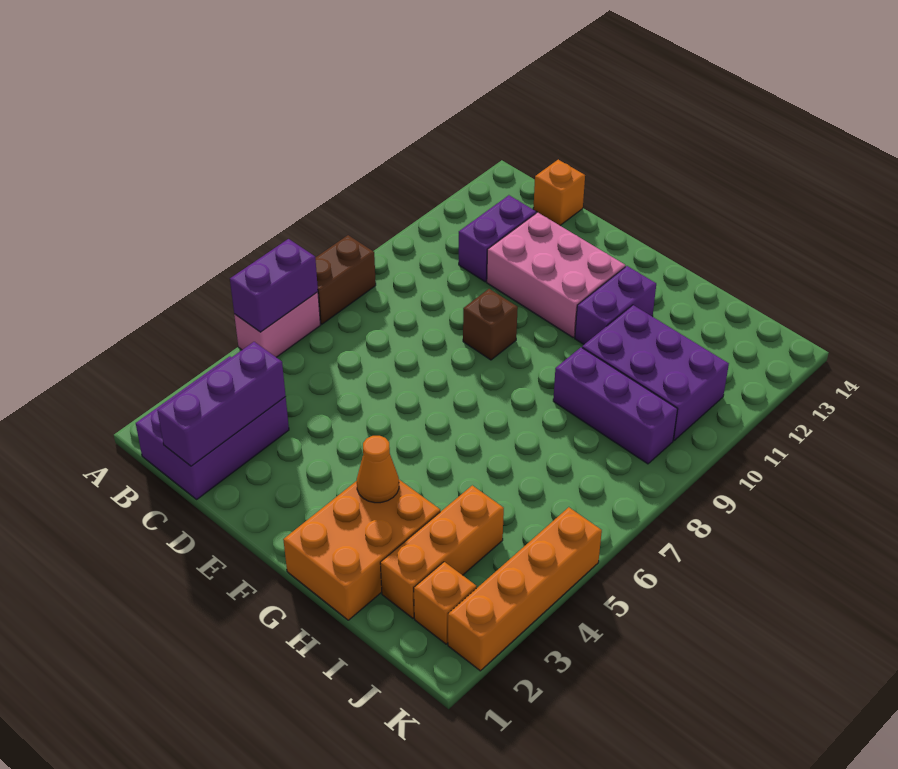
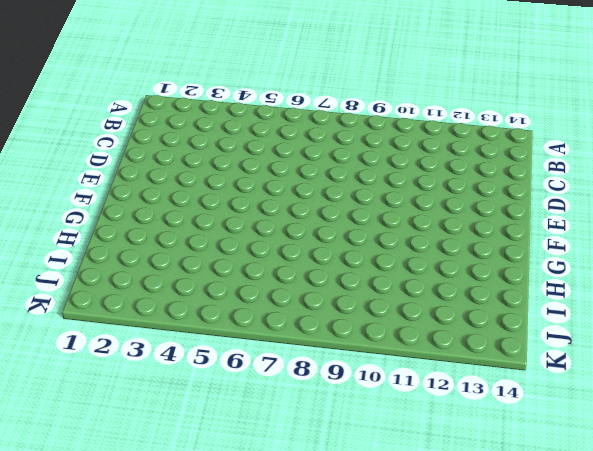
none -> pink 1x2 brick [234,292,320,357]
none -> brown 1x2 brick [315,235,376,324]
none -> purple 2x3 brick [136,356,289,499]

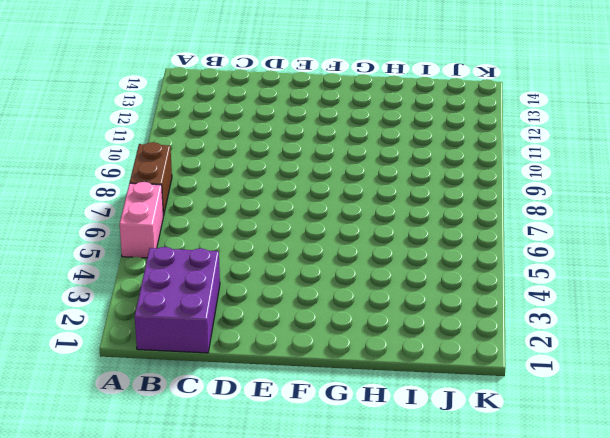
none -> purple 1x2 brick [459,195,536,282]
none -> orange 1x1 brick [533,160,585,225]
none -> pink 2x3 brick [487,212,625,337]

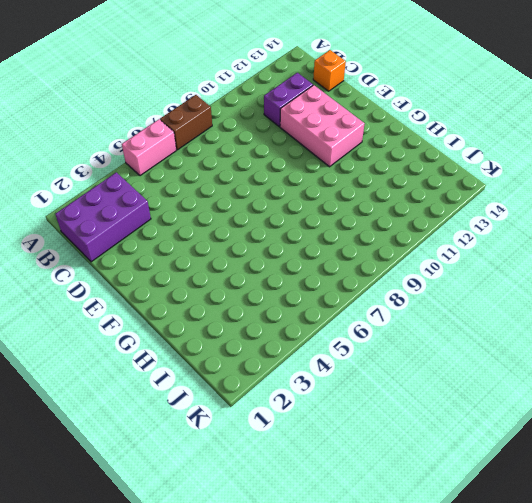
none -> brown 1x1 brick [463,289,518,360]
none -> orange 2x3 brick [283,480,440,620]
none -> purple 1x2 brick [575,266,656,344]

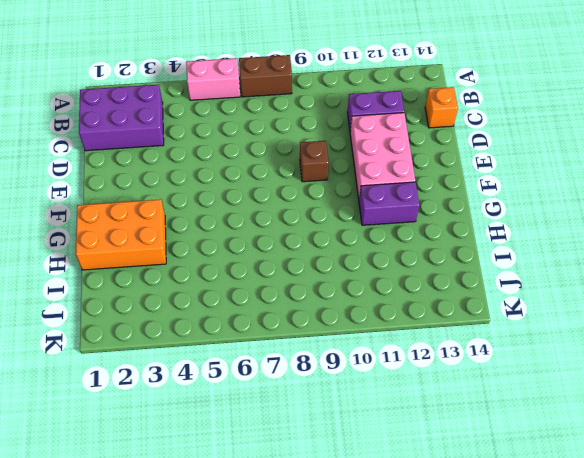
none -> purple 1x3 brick [553,347,678,464]
none -> purple 2x3 brick [582,305,729,440]
none -> orange 1x3 brick [380,485,504,618]

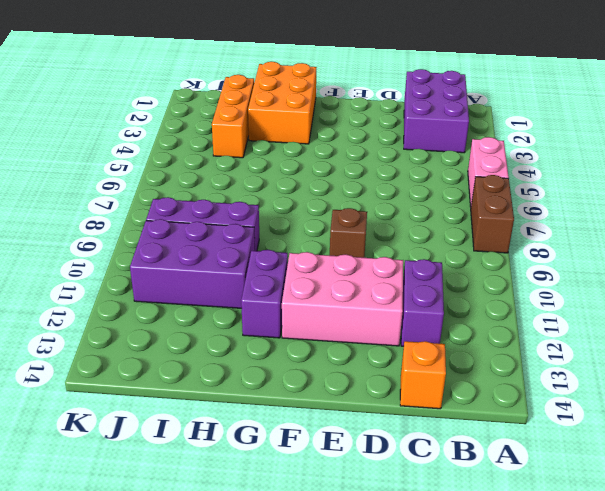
none -> orange 1x1 brick [414,562,477,644]
none -> orange 1x4 brick [448,507,602,671]
none -> purple 1x2 brick [230,239,318,332]

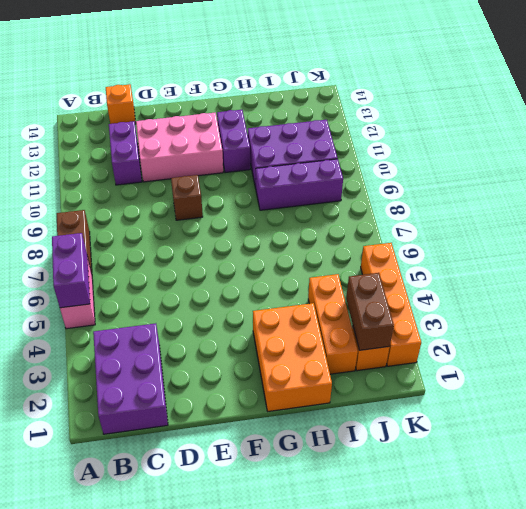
brown 1x2 brick [346,273,394,350] -> none
none -> purple 1x3 brick [157,342,286,466]
none -> orange 1x1 cone [357,436,399,503]

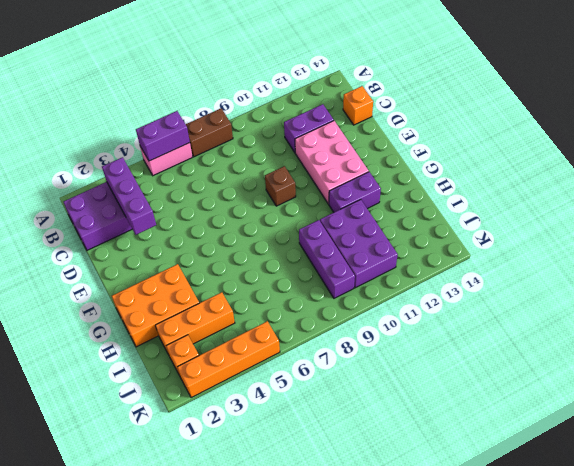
purple 1x3 brick [102,157,156,235] -> purple 1x3 brick turned to [157,342,286,466]
none -> orange 1x1 cone [357,436,399,503]

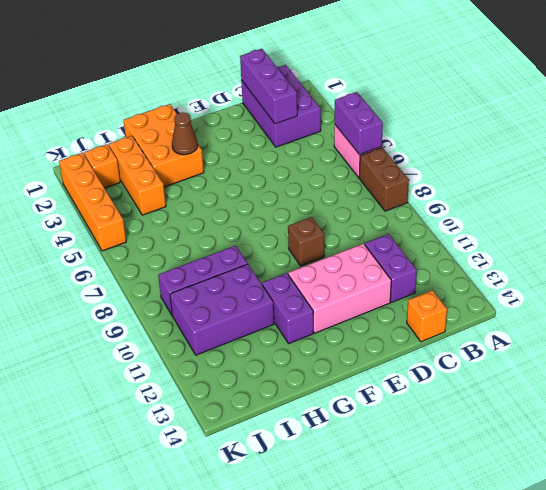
brown 1x1 cone [172,112,198,155] -> orange 1x1 cone [357,436,399,503]

